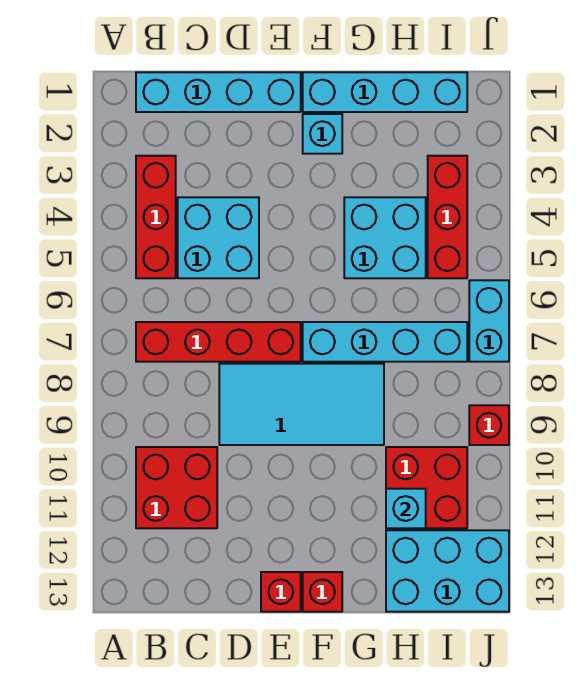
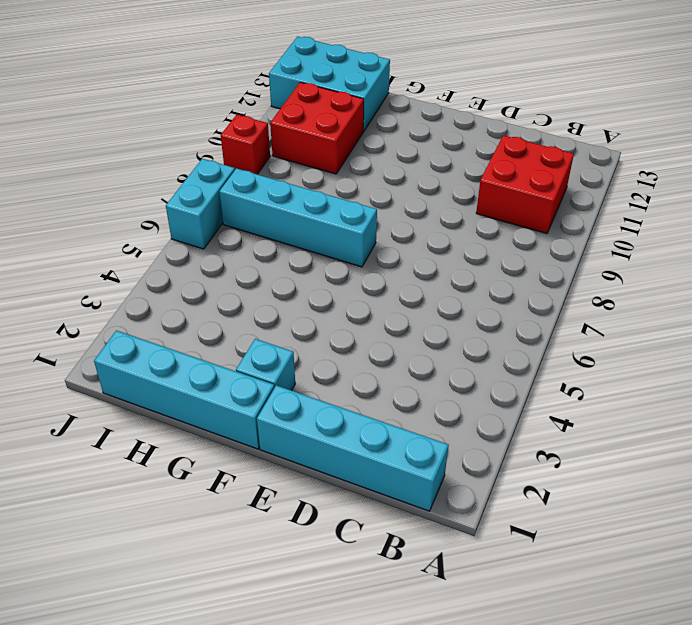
none -> red 1x3 brick [136,156,176,278]
none -> red 1x4 brick [136,322,301,362]
none -> cyan 2x2 brick [178,197,259,278]

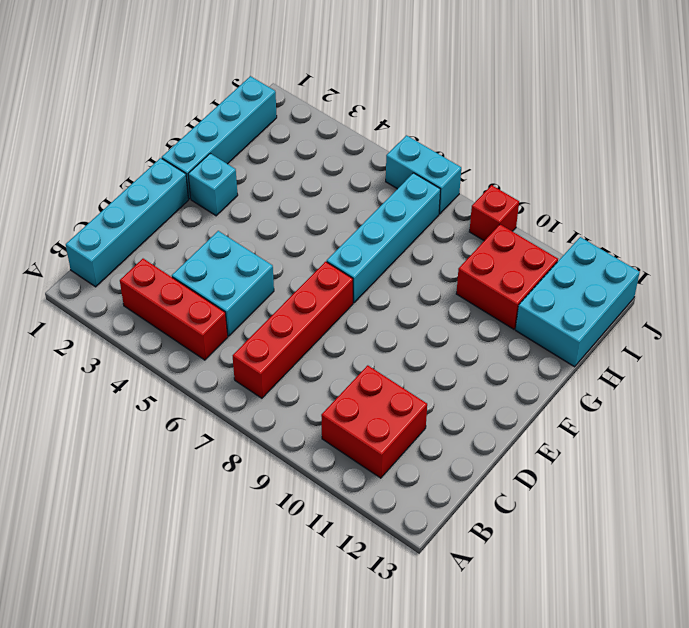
none -> cyan 2x4 tile [219,364,384,445]
none -> red 1x1 brick [261,572,301,612]
none -> red 1x1 brick [303,572,342,612]

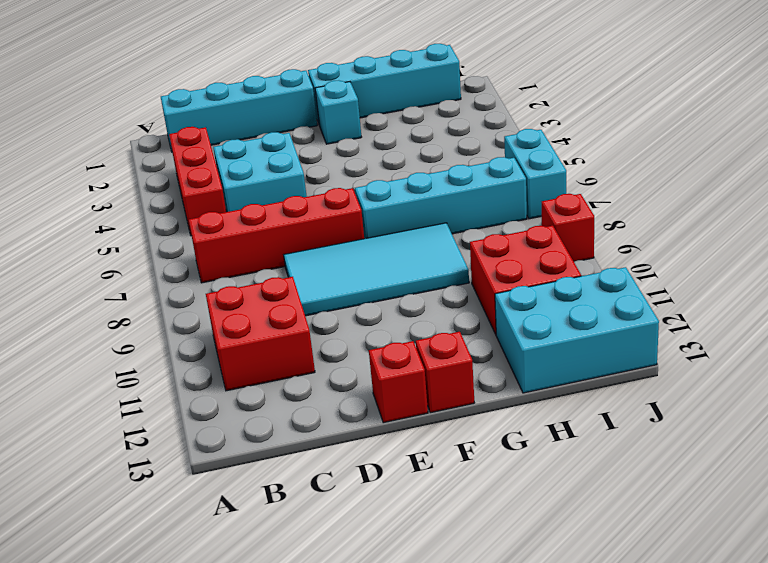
none -> cyan 2x2 brick [344,197,426,278]
none -> red 1x3 brick [428,156,467,278]
none -> cyan 1x1 brick [386,489,426,528]

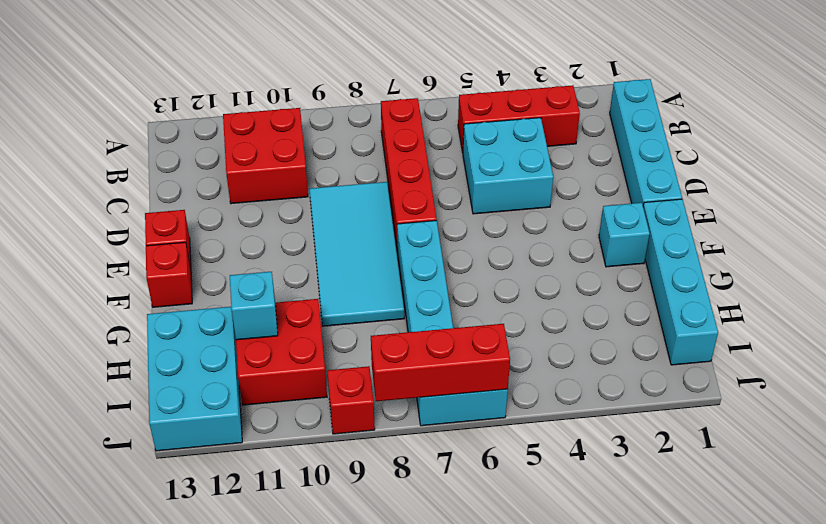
red 1x3 brick [371,324,510,401] -> red 1x3 brick moved to [428,156,467,278]
none -> cyan 2x2 brick [344,197,426,278]

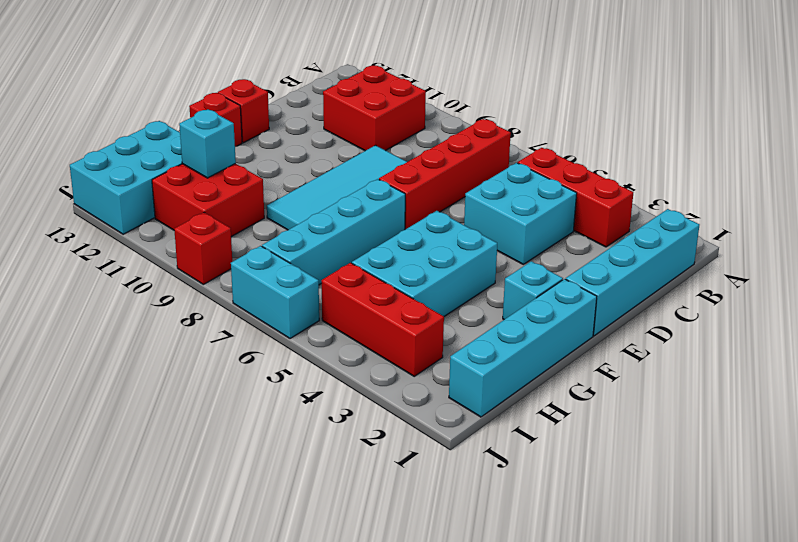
cyan 2x3 brick [352,211,497,316] -> cyan 2x2 brick [344,197,426,278]

